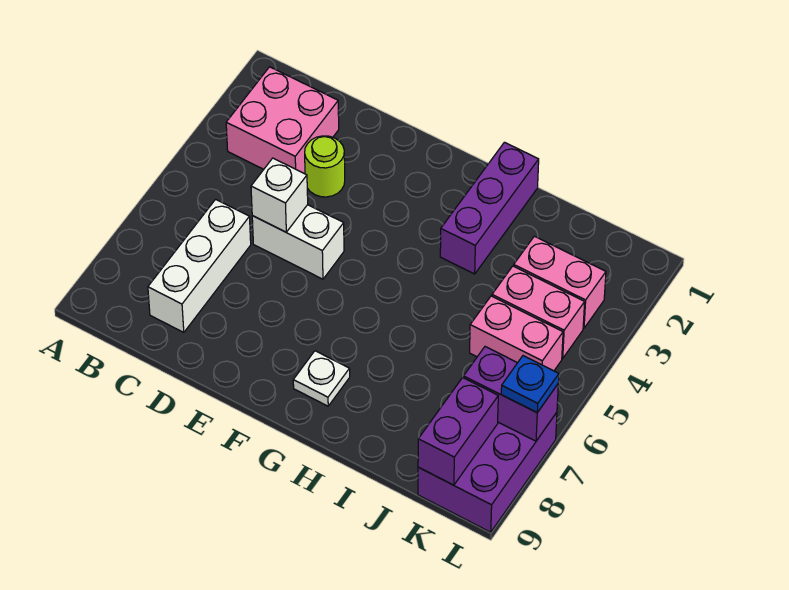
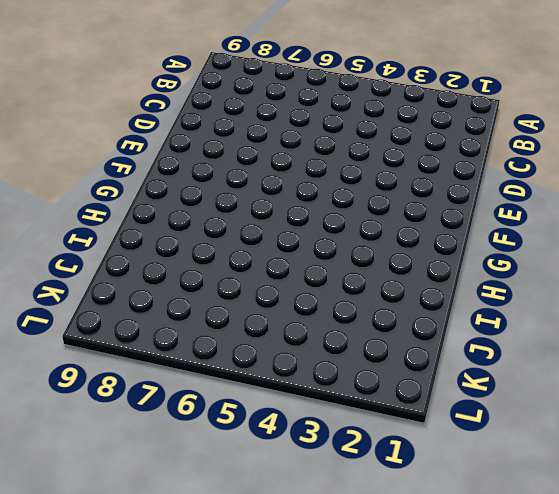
none -> pink 2x2 brick [226,67,339,174]
none -> white 1x3 brick [148,199,251,332]
none -> lime 1x1 round brick [305,136,345,197]

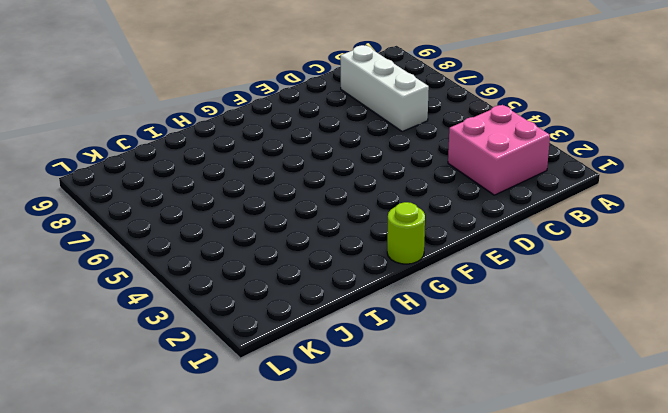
lime 1x1 round brick [387,202,425,264] -> lime 1x1 round brick moved to [305,136,345,197]
none -> white 1x2 brick [252,205,344,279]
none -> white 1x1 plate [293,351,350,406]
none -> purple 1x3 brick [440,142,539,274]

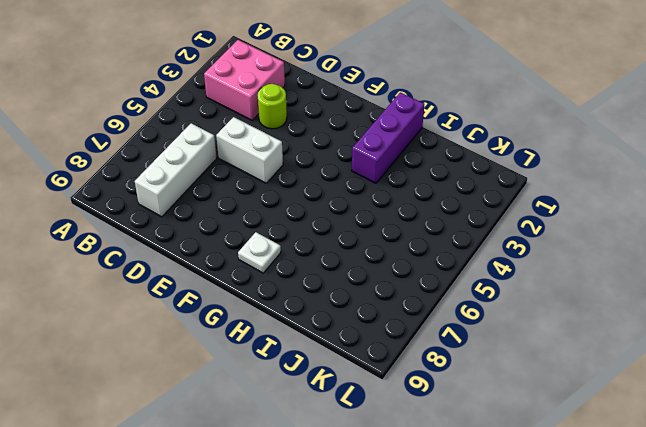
none -> pink 1x2 brick [514,236,606,328]
none -> pink 1x2 brick [492,266,585,358]
none -> pink 1x2 brick [470,296,563,371]

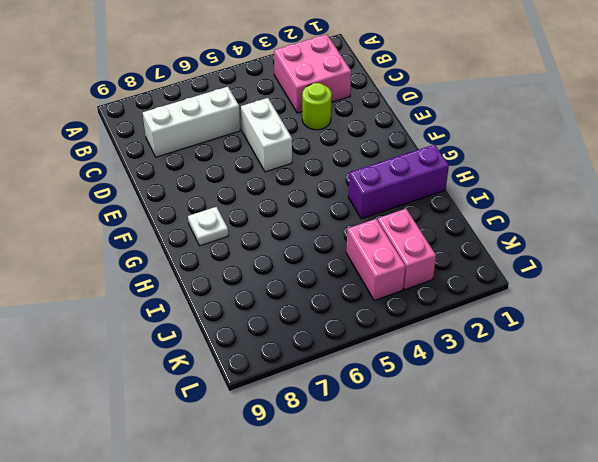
none -> pink 1x2 brick [470,296,563,371]
none -> purple 2x3 brick [418,413,557,532]
none -> white 1x1 brick [251,158,308,232]

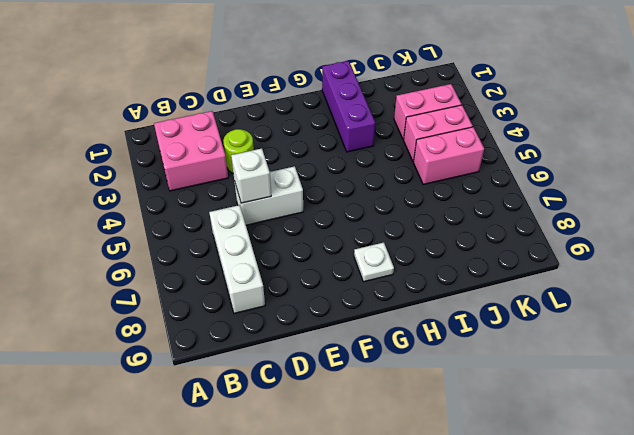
none -> purple 2x3 brick [418,413,557,532]
none -> purple 1x2 brick [464,347,558,441]
none -> purple 1x2 brick [418,378,498,485]

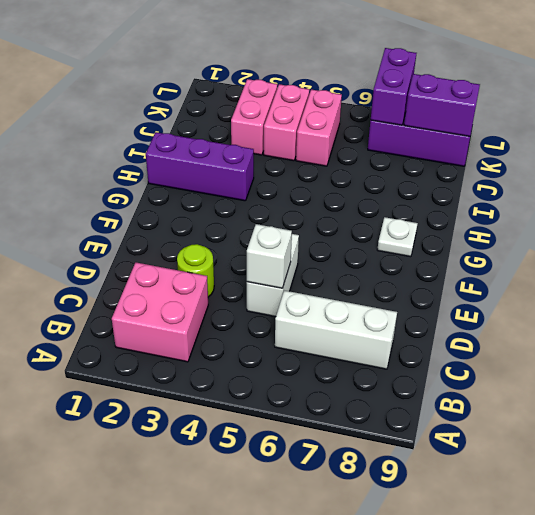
none -> blue 1x1 plate [501,356,559,413]

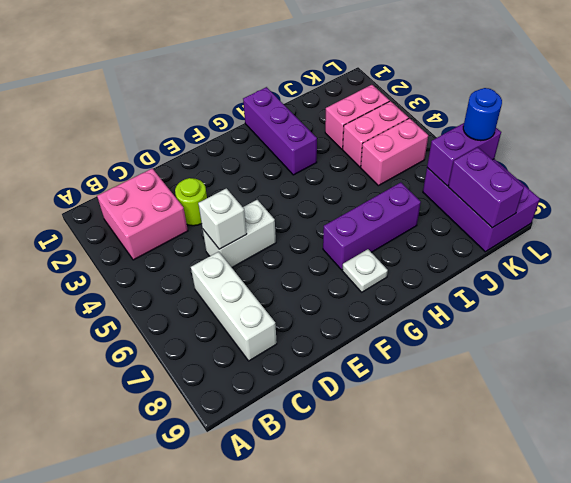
purple 1x3 brick [323,182,421,270] -> none
blue 1x1 round brick [463,88,502,141] -> blue 1x1 plate [501,356,559,413]

